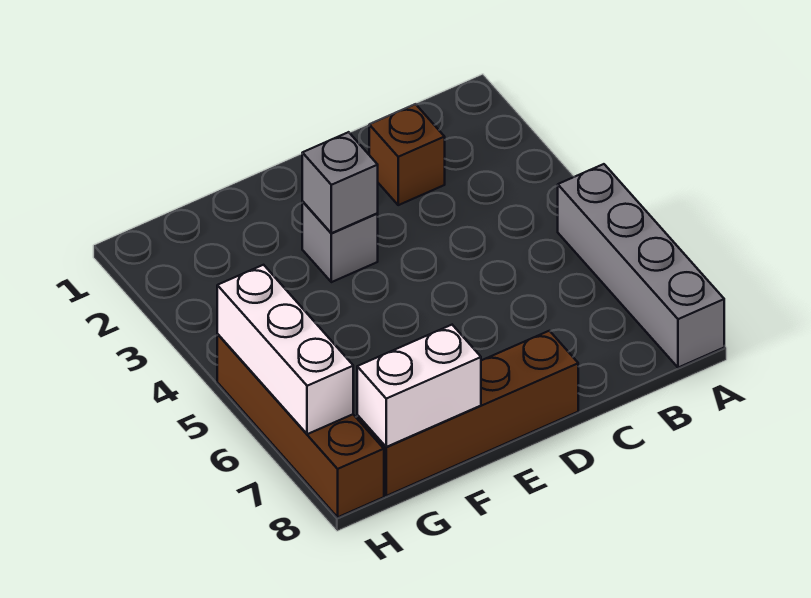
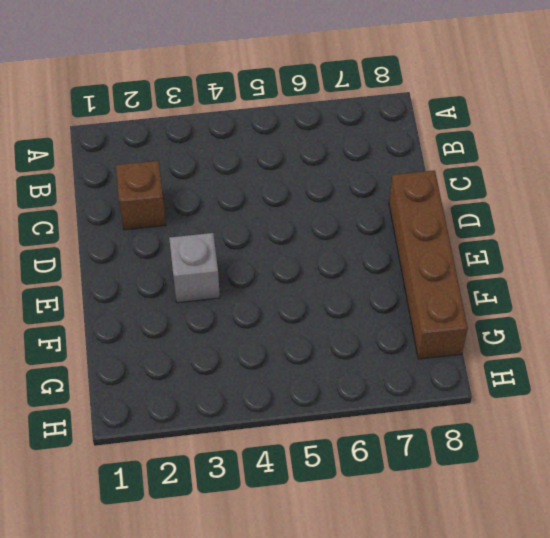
none -> grey 1x4 brick [558,164,724,368]
none -> brown 1x4 brick [217,334,384,517]

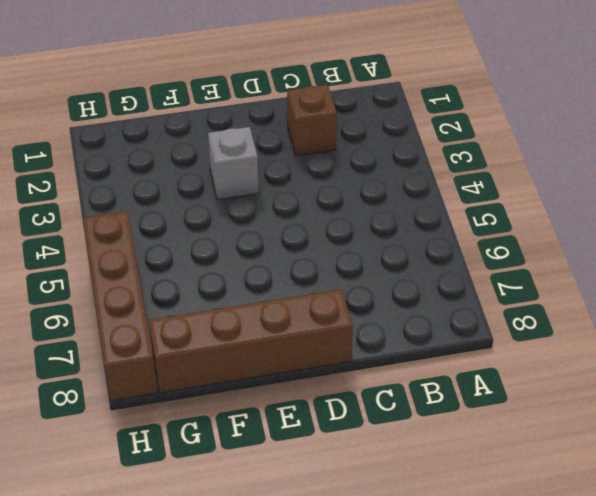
none -> grey 1x4 brick [558,164,724,368]
none -> grey 1x1 brick [302,132,378,233]

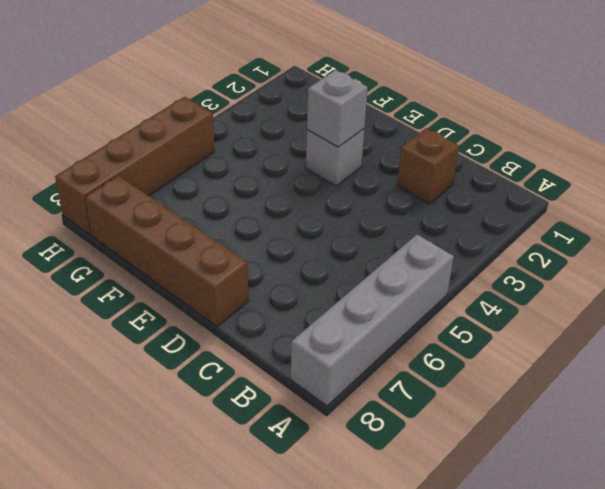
none -> white 1x2 brick [357,325,481,447]
none -> white 1x3 brick [217,265,353,434]

